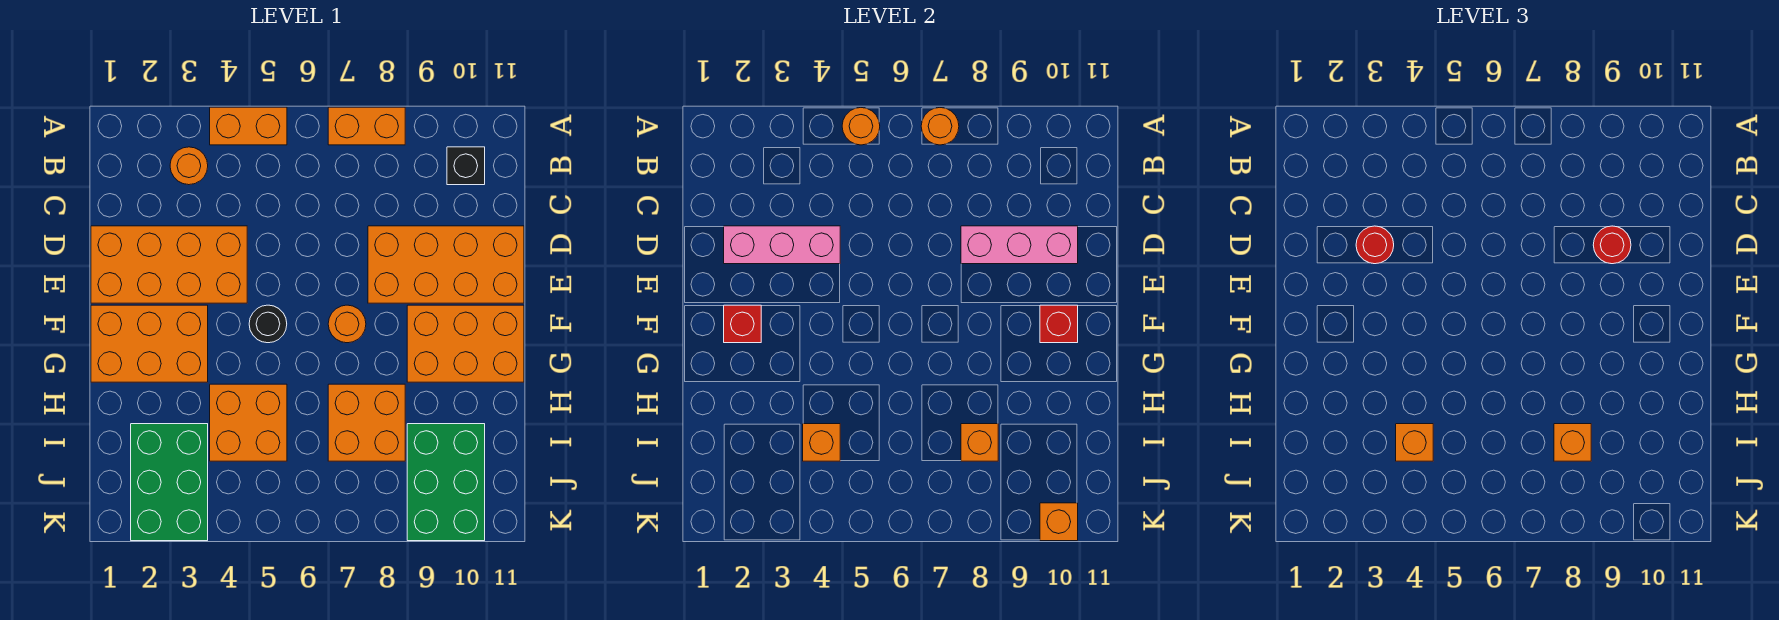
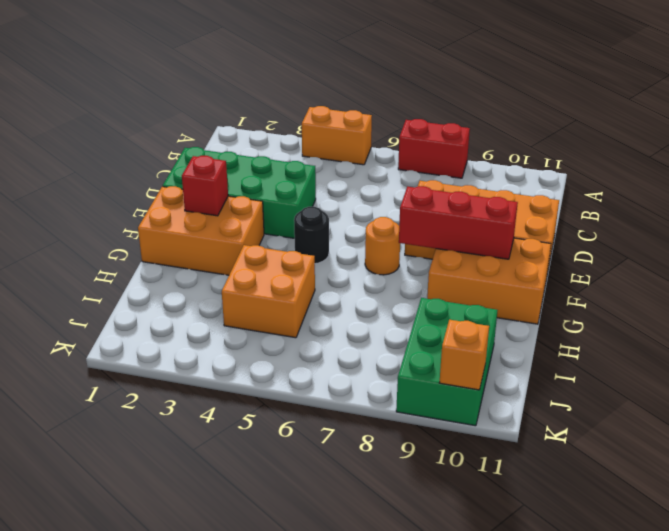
red 1x2 brick [398,119,470,178] -> orange 1x2 brick [328,107,405,145]
green 2x4 brick [163,147,316,238] -> orange 2x4 brick [91,226,247,303]
red 1x3 brick [399,186,518,259] -> red 1x1 brick [1040,305,1078,343]
none -> orange 1x1 round brick [170,147,208,185]
none -> black 1x1 brick [447,147,485,185]
none -> orange 2x2 brick [328,384,405,461]

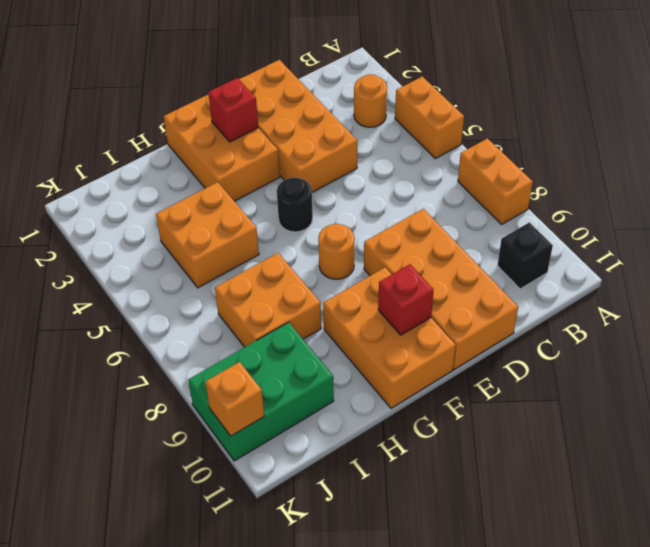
none -> green 2x3 brick [131,424,208,541]
none -> orange 1x1 round brick [842,108,880,145]
none -> orange 1x1 round brick [921,108,959,145]

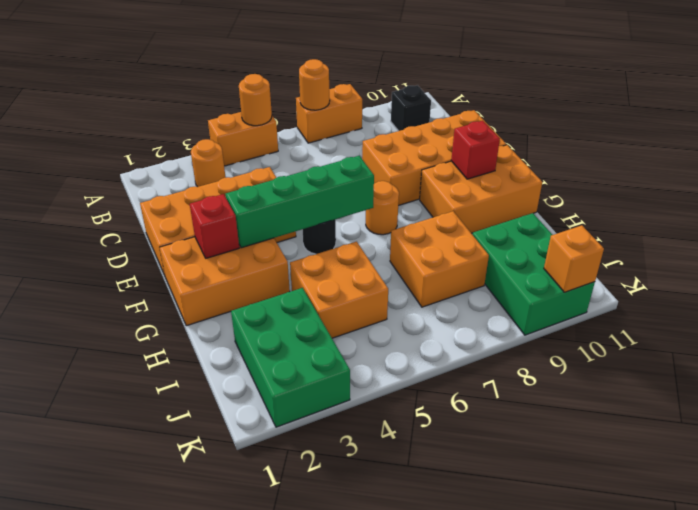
green 1x4 brick [226,156,374,248] -> none
none -> pink 1x3 brick [724,226,840,264]
none -> pink 1x3 brick [961,226,1078,264]
none -> orange 1x1 brick [803,424,840,461]

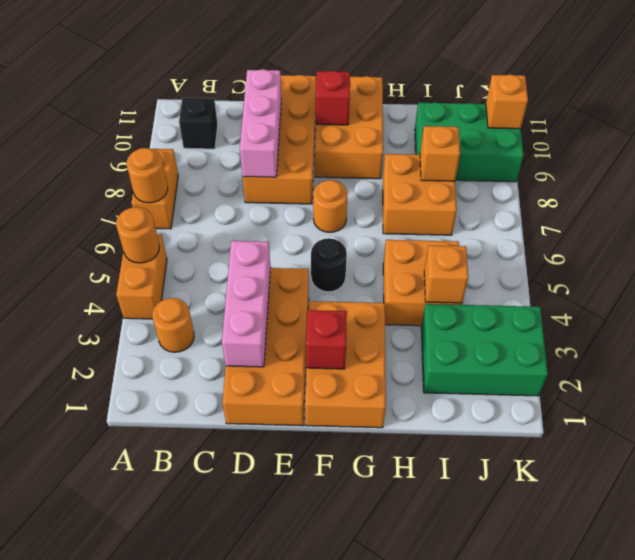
none -> red 1x1 round brick [1356,226,1394,264]
none -> red 1x1 round brick [1593,226,1631,264]
none -> orange 1x1 brick [1396,424,1433,461]

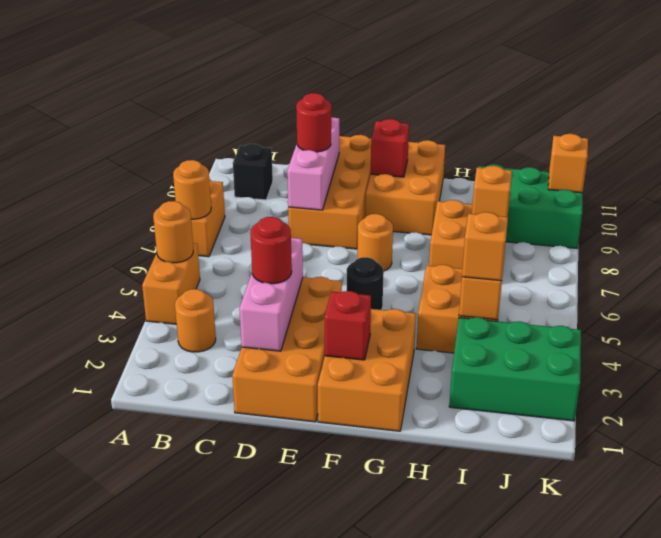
none -> orange 1x1 brick [1554,424,1591,461]

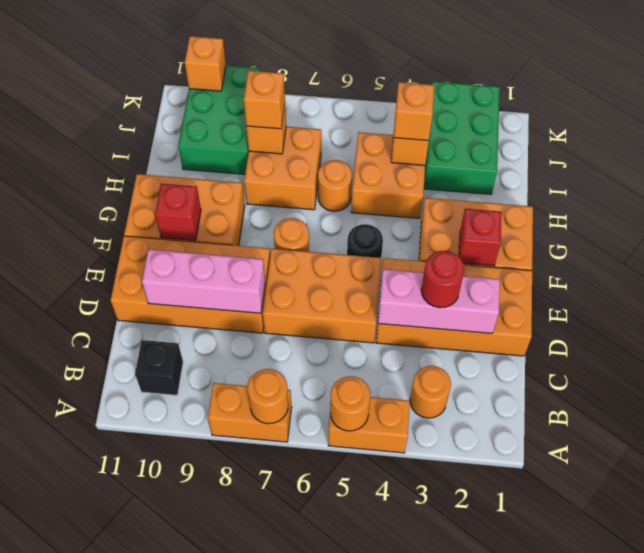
orange 2x3 brick [263,249,382,343] -> none
orange 1x1 round brick [318,160,352,211] -> none
none -> red 1x1 round brick [1593,226,1631,264]

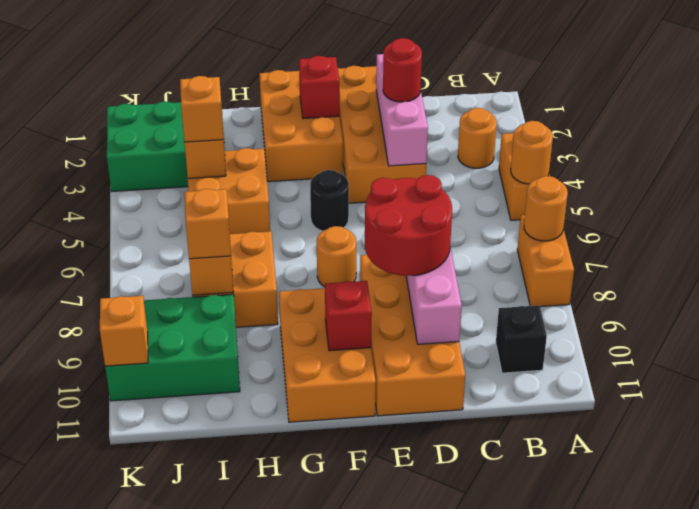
red 2x2 round brick [365,175,452,276] -> red 1x1 round brick [1593,226,1631,264]

